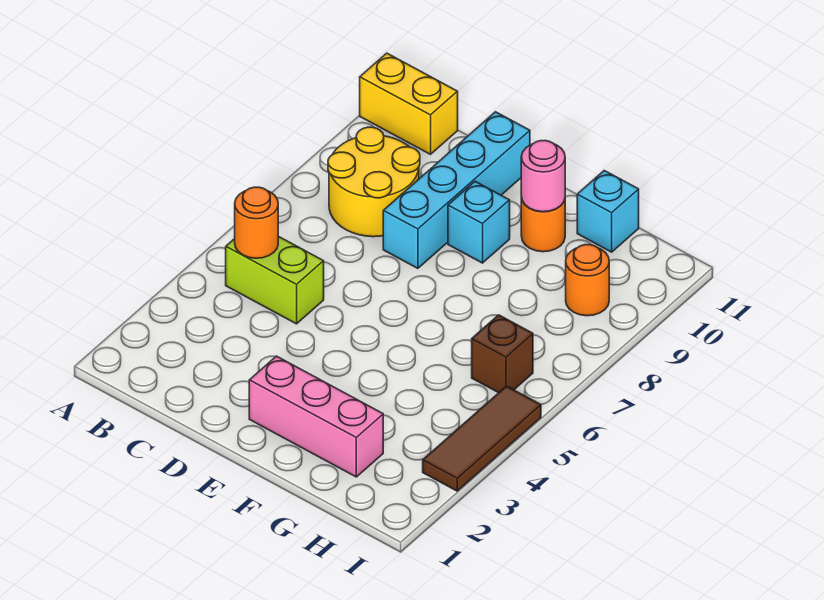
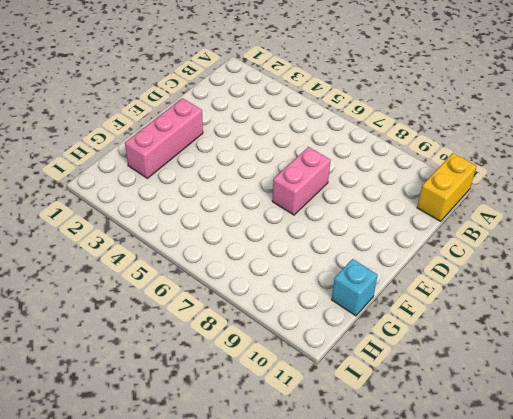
pink 1x2 brick [272,147,331,215] -> none
none -> lime 1x2 brick [226,236,324,324]
none -> yellow 2x2 round brick [328,127,420,237]
none -> cyan 1x4 brick [383,112,530,268]

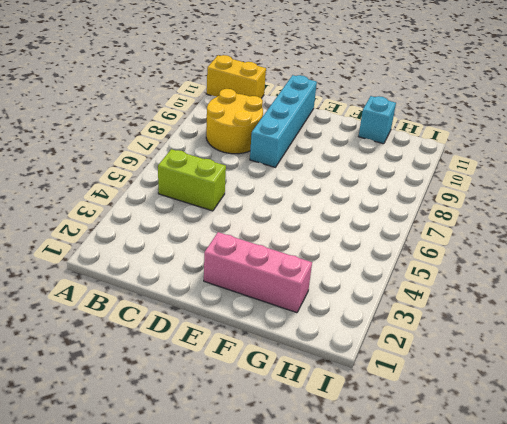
none -> cyan 1x1 brick [448,181,510,263]
none -> orange 1x1 round brick [521,197,565,252]
none -> brown 1x1 brick [472,315,533,393]

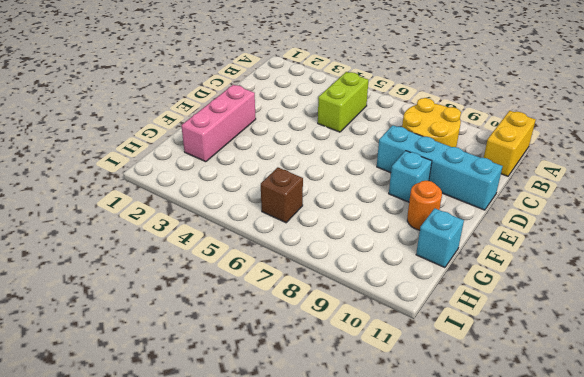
none -> orange 1x1 round brick [566,245,609,316]
none -> brown 1x3 tile [423,386,541,491]
none -> orange 1x1 round brick [235,187,278,258]

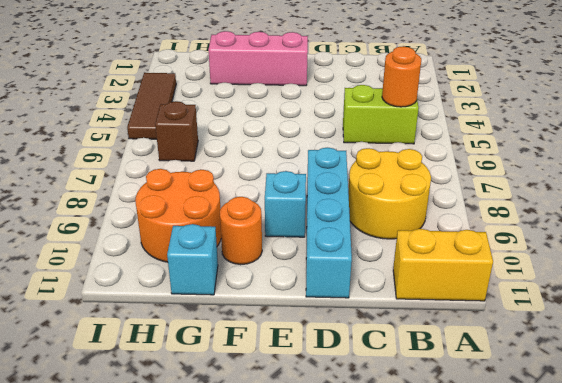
orange 2x2 round brick [135,169,221,262] -> orange 1x1 round brick [566,245,609,316]
none -> pink 1x1 round brick [521,141,565,212]

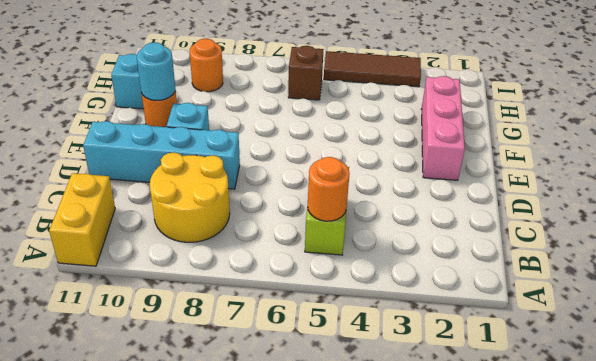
cyan 1x1 round brick [137,42,175,101] -> pink 1x1 round brick [521,141,565,212]

